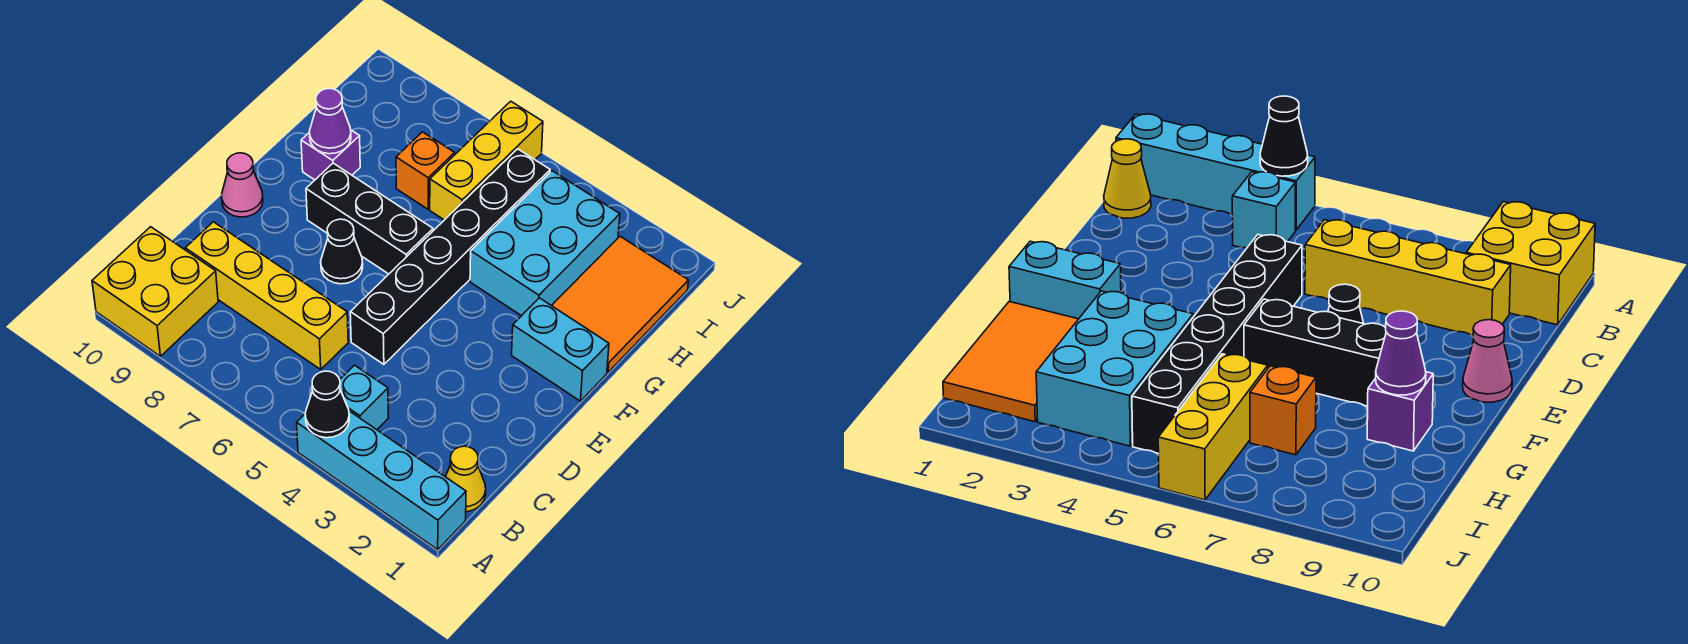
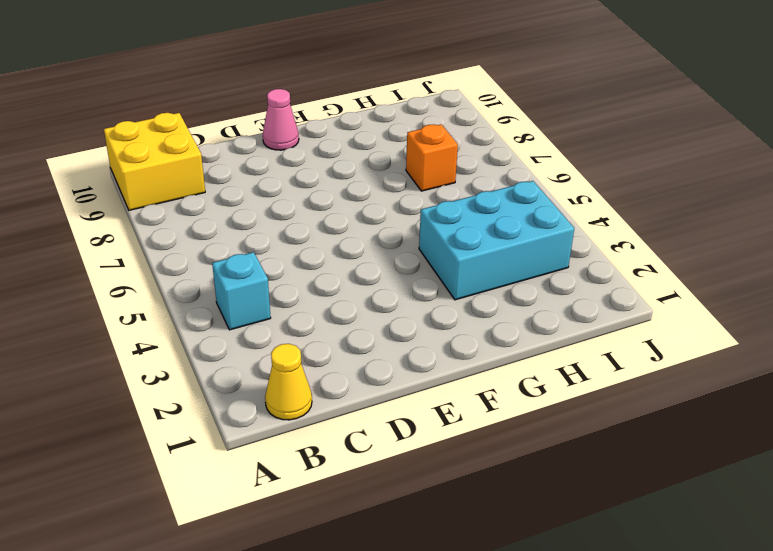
none -> cyan 1x4 brick [297,411,466,549]
none -> yellow 1x4 brick [185,222,348,369]
none -> black 1x6 brick [350,149,550,364]

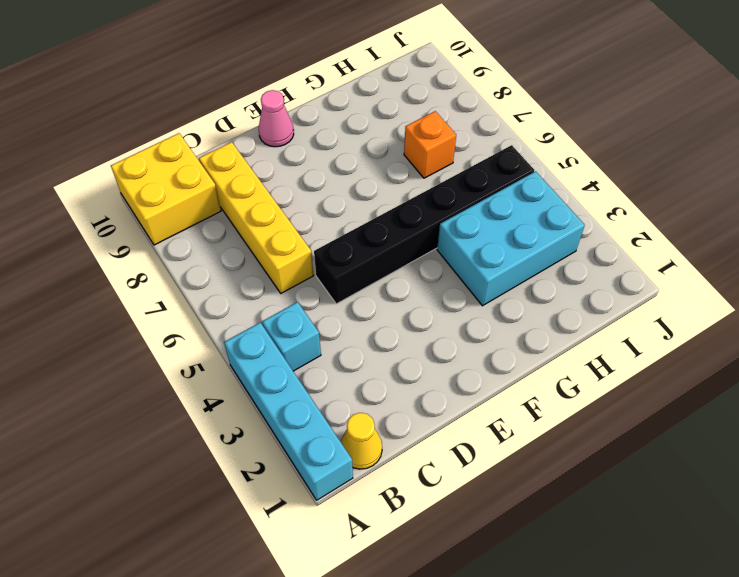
none -> black 1x1 cone [321,219,363,284]
none -> cyan 1x2 brick [512,298,609,401]
none -> black 1x3 brick [306,163,433,274]

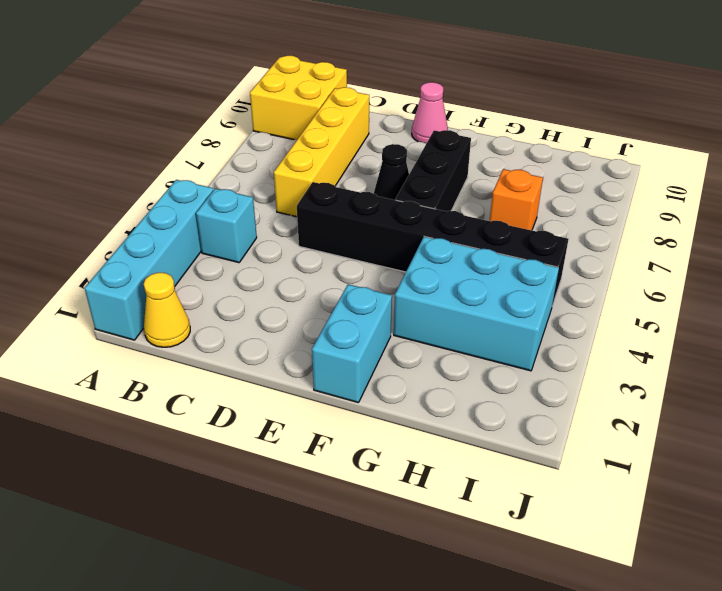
none -> orange 2x3 tile [552,236,689,372]
none -> purple 1x1 brick [301,130,360,180]
none -> yellow 1x3 brick [430,101,543,220]

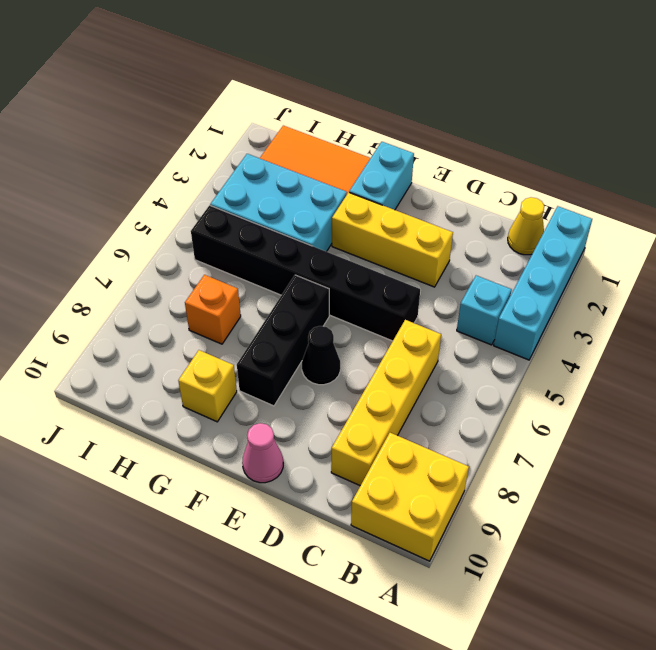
yellow 1x3 brick [332,192,453,287] -> yellow 1x3 brick moved to [430,101,543,220]
yellow 1x1 brick [178,350,237,422] -> purple 1x1 brick [301,130,360,180]
none -> black 1x1 cone [305,371,349,438]
none -> purple 1x1 cone [310,89,351,154]

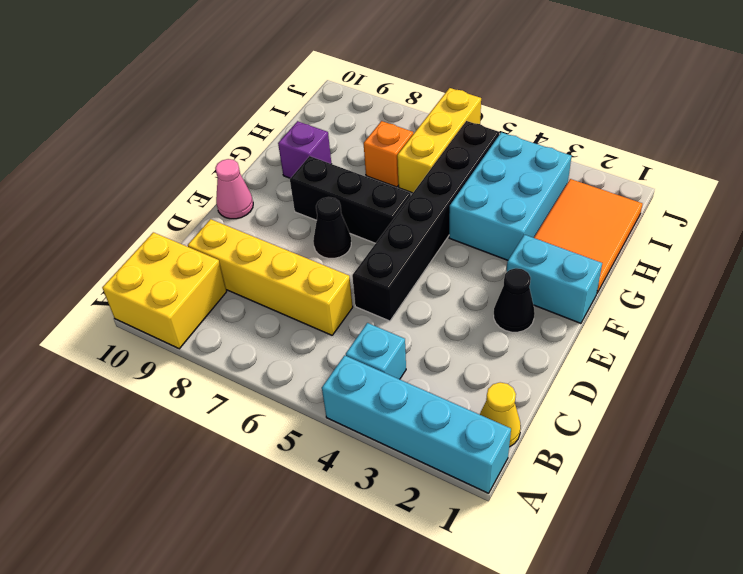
black 1x1 cone [494,268,535,332] -> black 1x1 cone moved to [305,371,349,438]
none -> purple 1x1 cone [310,89,351,154]

